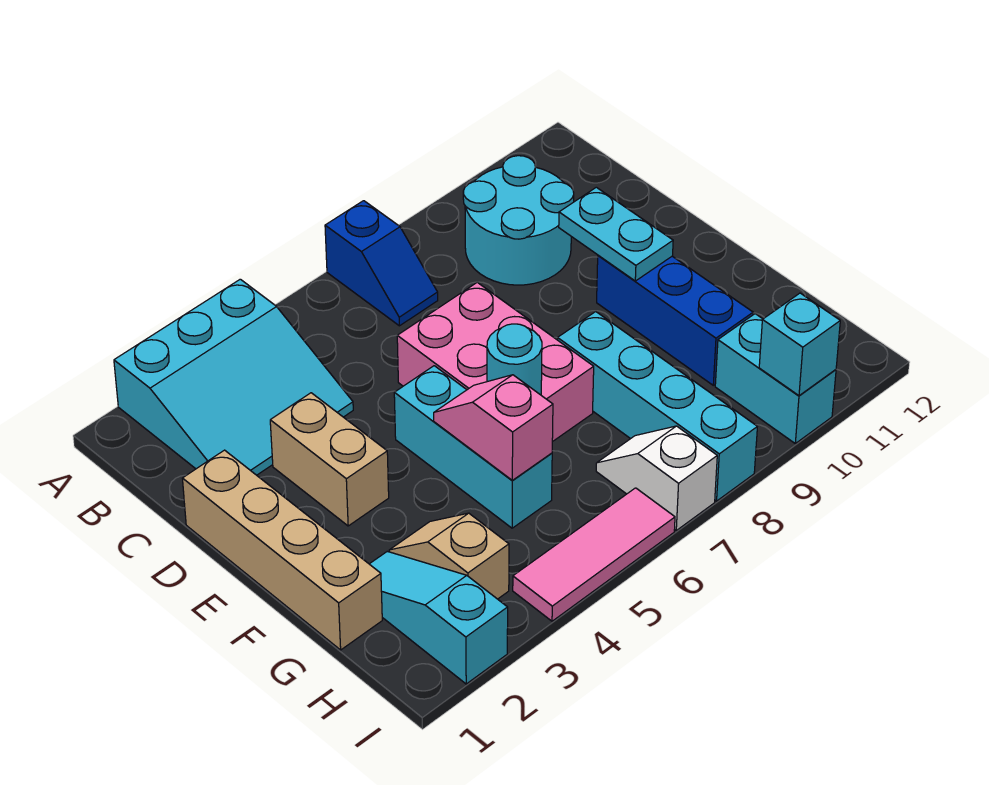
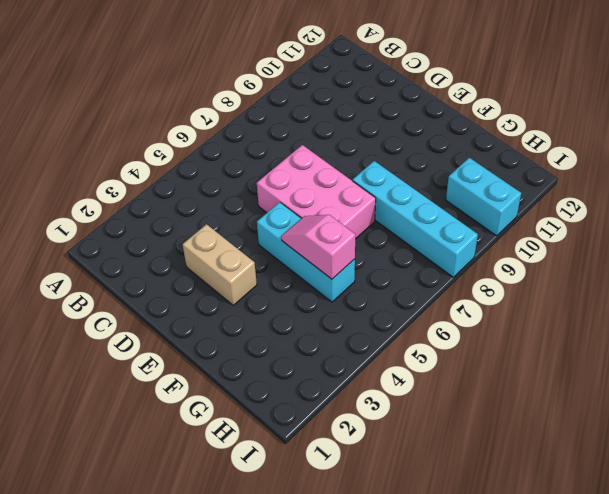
none -> cyan 3x3 slope [114,279,353,475]
none -> blue 1x2 slope [325,201,438,326]
none -> cyan 2x2 round brick [463,156,574,285]

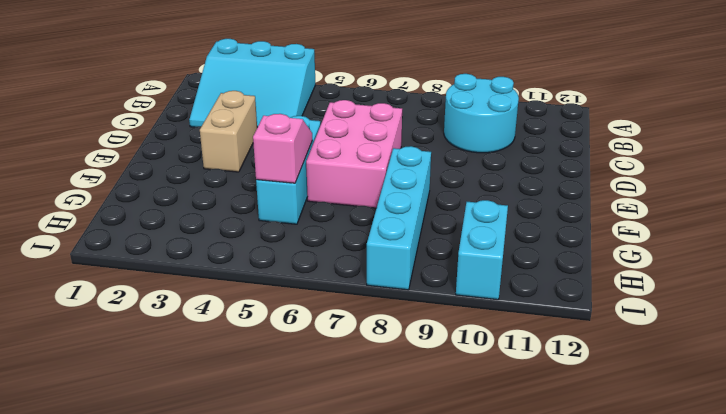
none -> blue 1x2 slope [325,201,438,326]
none -> tan 1x4 brick [182,450,382,650]
none -> blue 1x3 brick [597,255,753,385]

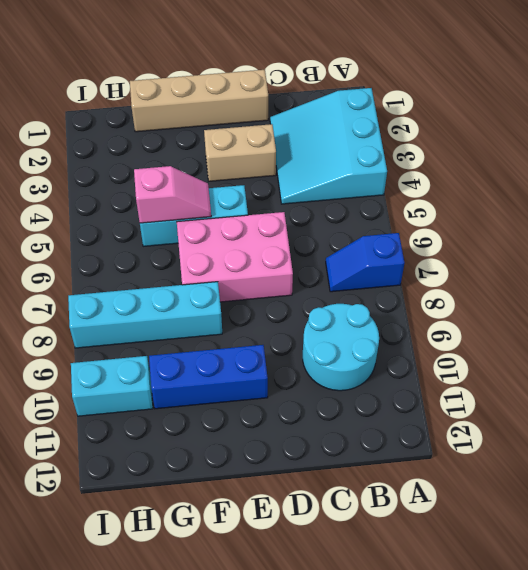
none -> cyan 1x3 slope [370,551,508,684]
none -> tan 1x2 slope [389,513,509,599]
none -> white 1x2 slope [596,426,717,530]

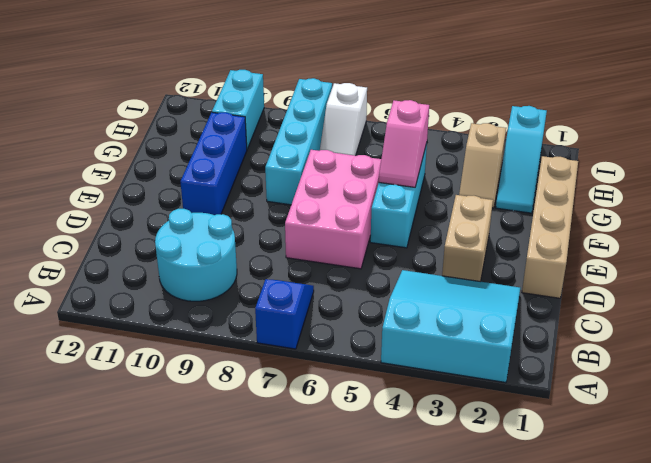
none -> pink 1x3 tile [513,488,675,621]
none -> cyan 1x2 plate [559,187,673,281]
none -> cyan 1x1 round brick [487,324,542,395]

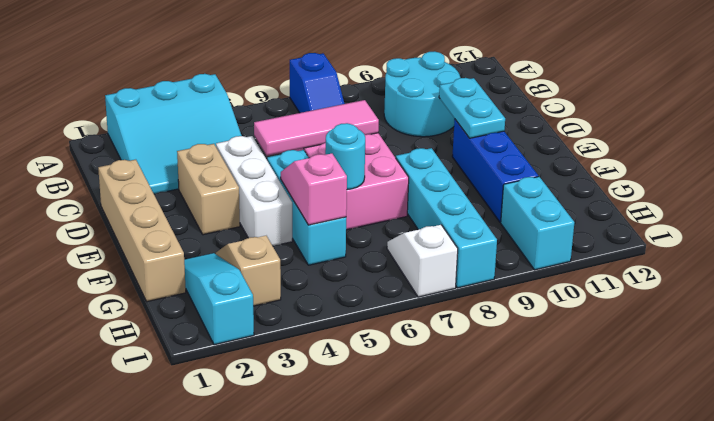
white 1x3 brick [216,136,292,246] -> none
pink 1x3 tile [254,100,379,156] -> pink 1x3 tile moved to [513,488,675,621]
none -> cyan 1x1 brick [759,293,840,396]

